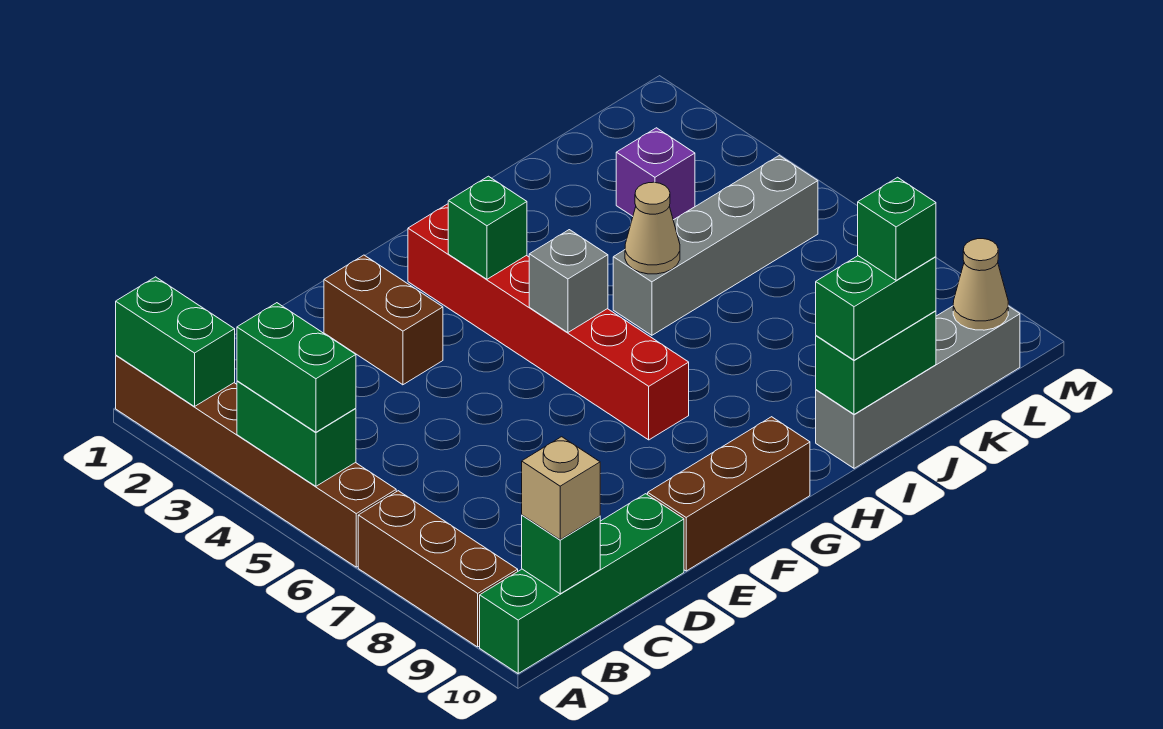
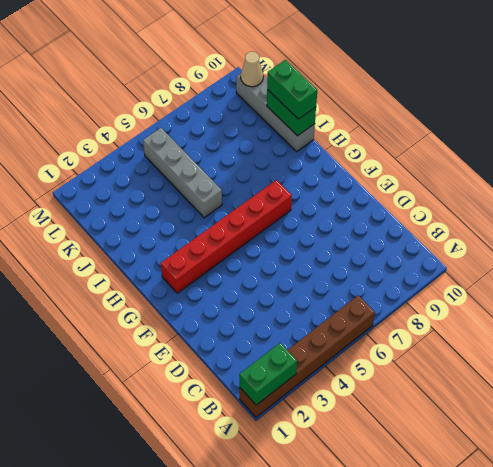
none -> brown 1x3 brick [358,491,518,647]
none -> green 1x4 brick [480,494,684,673]
none -> brown 1x2 brick [324,255,443,385]

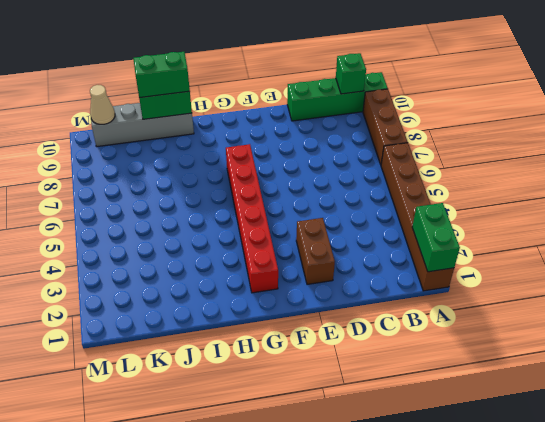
none -> brown 1x3 brick [648,417,810,571]
none -> grey 1x4 brick [613,155,818,335]
none -> purple 1x1 brick [616,128,695,220]

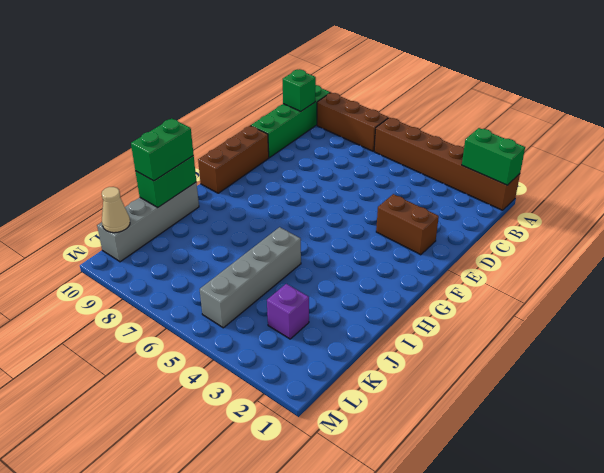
none -> red 1x6 brick [408,204,689,440]
none -> green 1x2 brick [237,381,356,486]
none -> green 1x1 brick [448,176,527,279]

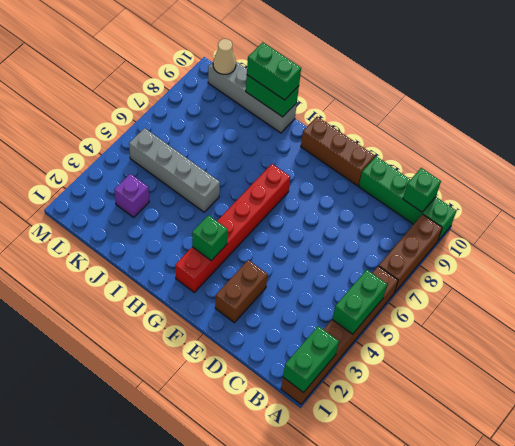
none -> grey 1x1 brick [529,230,608,333]
none -> tan 1x1 cone [625,182,680,274]
none -> green 1x2 brick [237,303,356,432]

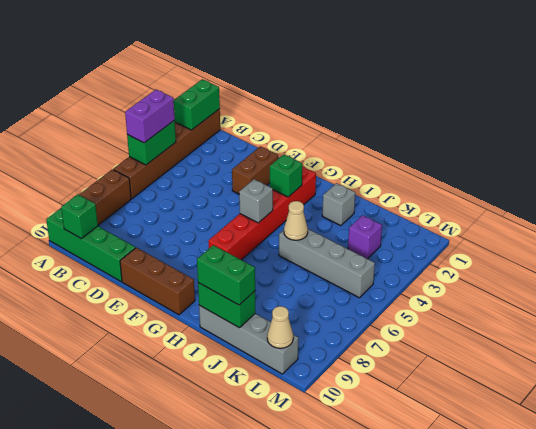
purple 1x2 brick [125,90,175,143] -> green 1x2 brick [237,303,356,432]
grey 1x1 brick [322,183,355,226] -> none
none -> tan 1x1 brick [522,437,600,540]
none -> green 1x1 brick [858,177,936,280]

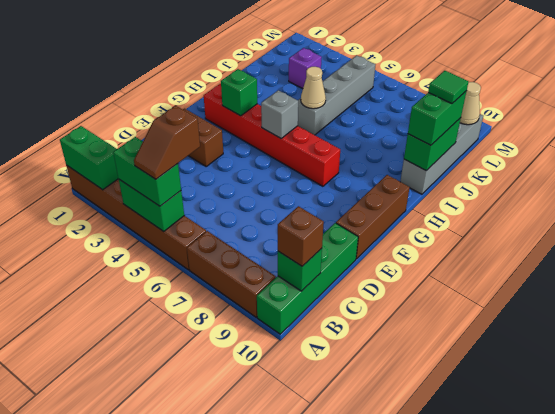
brown 1x2 slope [134,106,200,179] -> none
brown 1x1 brick [278,206,324,266] -> tan 1x1 brick [522,437,600,540]
green 1x1 tile [428,71,468,104] -> green 1x1 brick [858,177,936,280]

